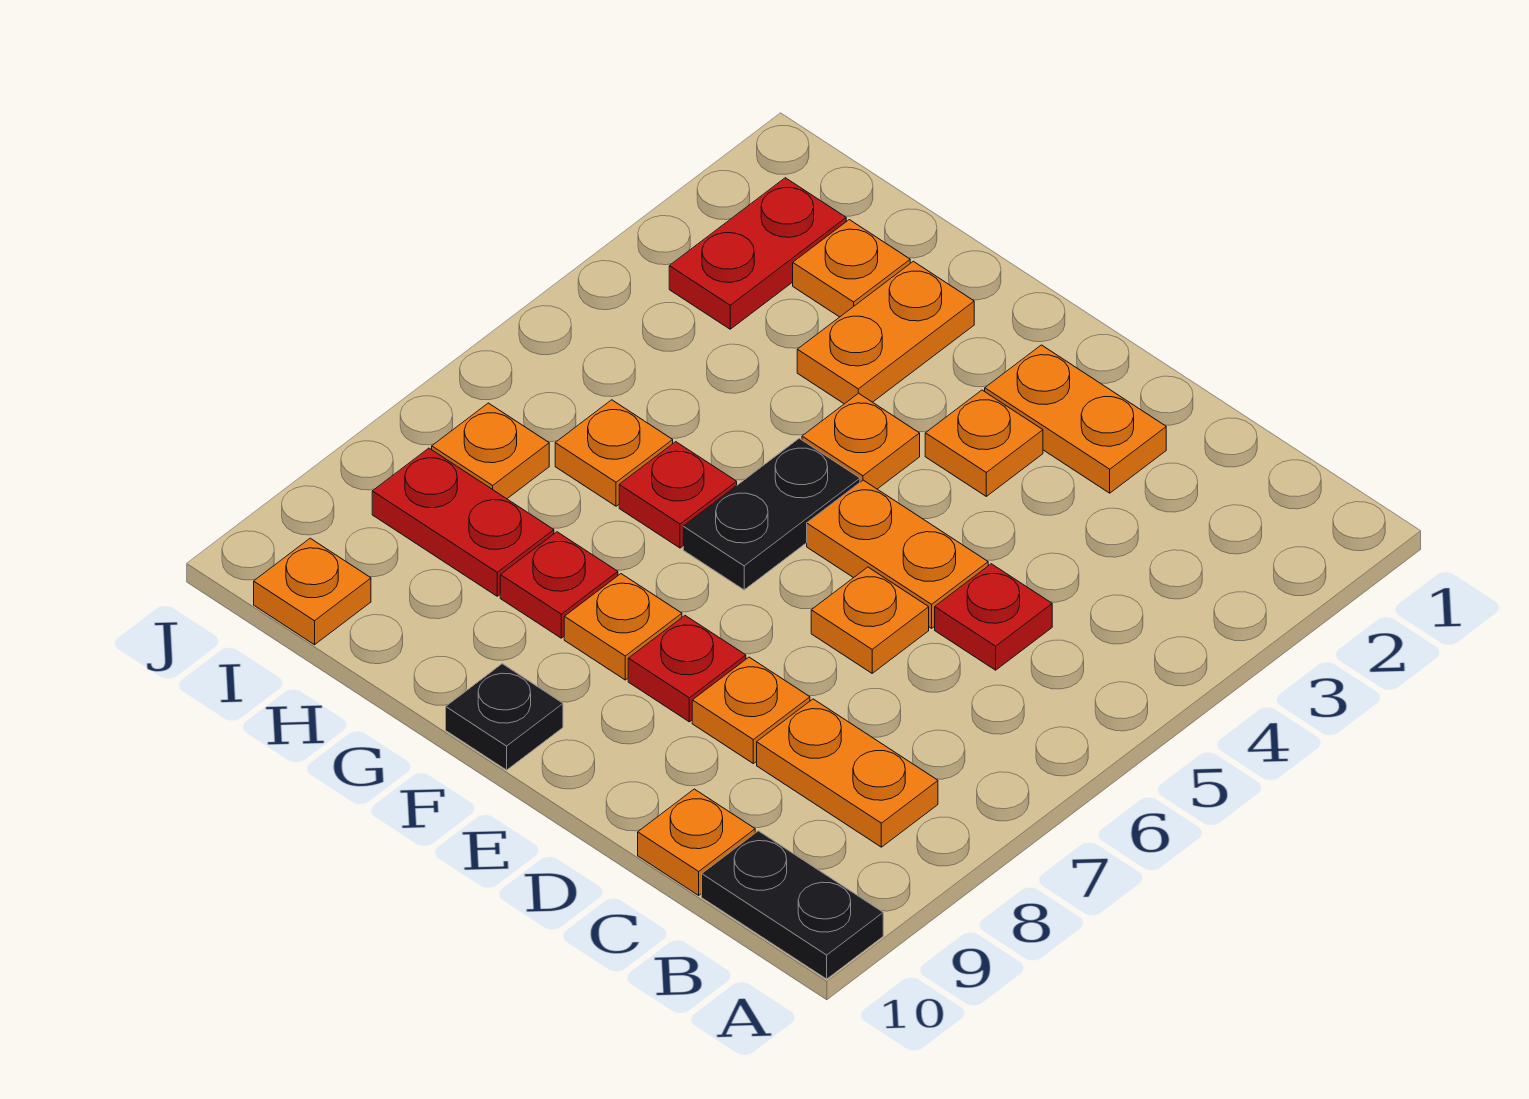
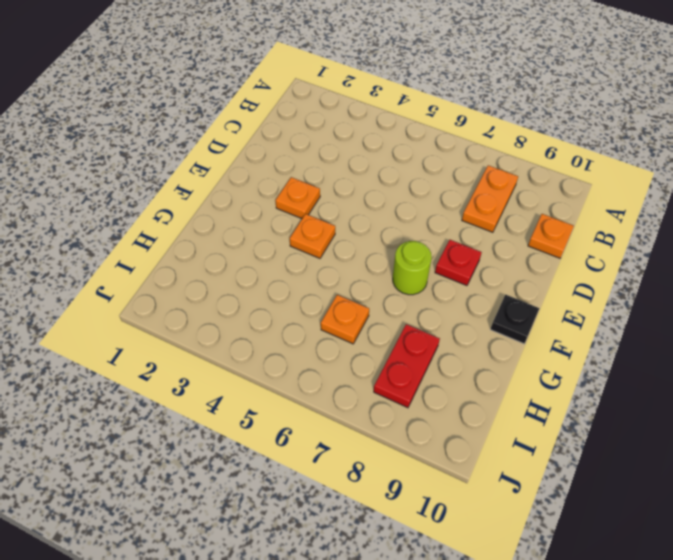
lime 1x1 round brick [393,241,432,295] -> none
none -> black 1x2 plate [702,831,883,979]
none -> red 1x1 plate [935,564,1052,670]
none -> orange 1x2 plate [985,345,1166,493]

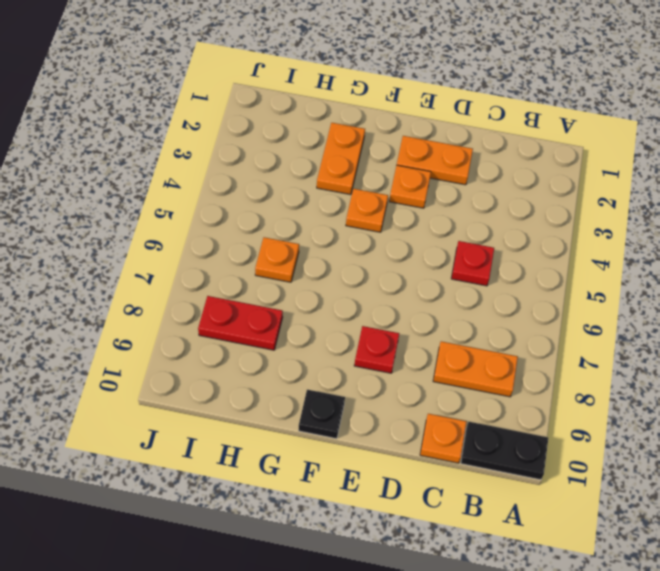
none -> orange 1x2 plate [807,480,988,628]
none -> orange 1x1 plate [811,567,929,673]
none -> orange 1x1 plate [692,657,810,764]

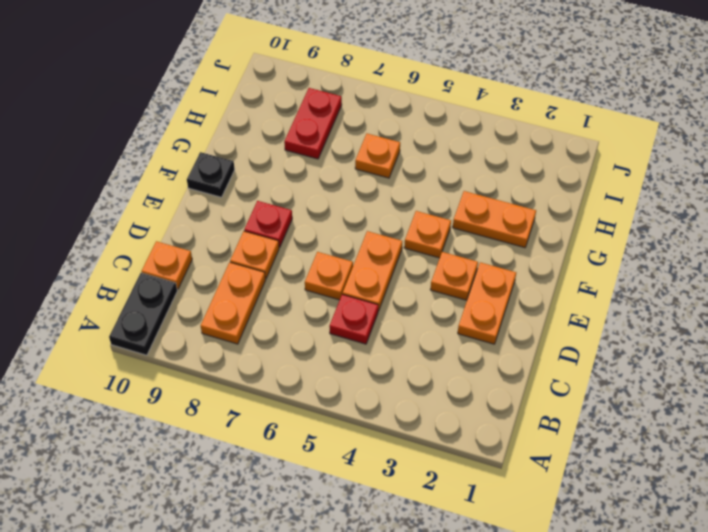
none -> black 1x2 plate [683,438,860,590]
none -> orange 1x1 plate [564,574,682,680]
none -> red 1x1 plate [619,442,737,548]

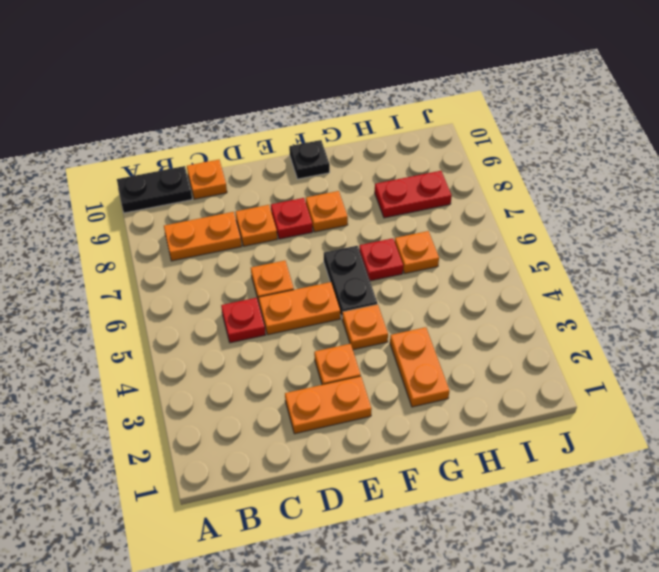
none -> red 1x1 plate [500,532,618,638]
none -> orange 1x1 plate [793,220,910,317]
none -> red 1x2 plate [669,178,846,329]

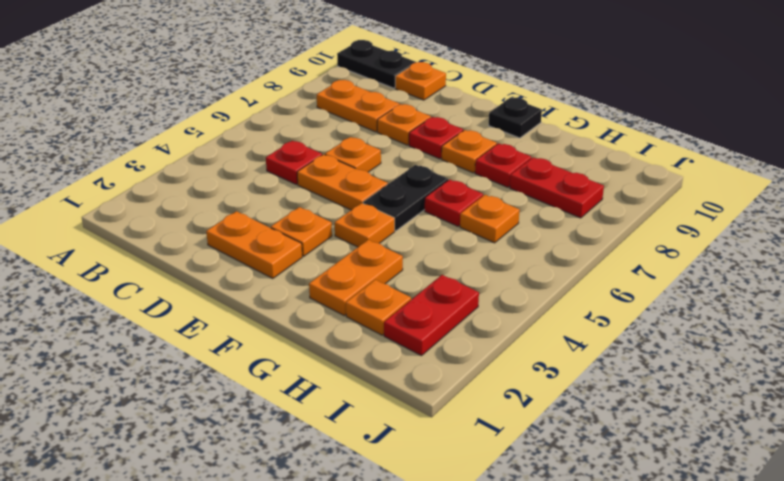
none -> orange 1x1 plate [432,403,549,499]
none -> orange 1x1 plate [254,538,371,645]

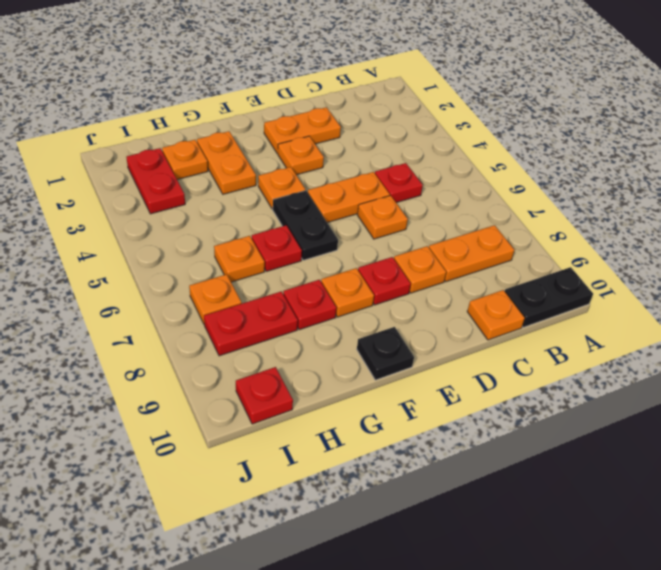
red 1x1 plate [236,367,293,424] -> orange 1x1 plate [254,538,371,645]

